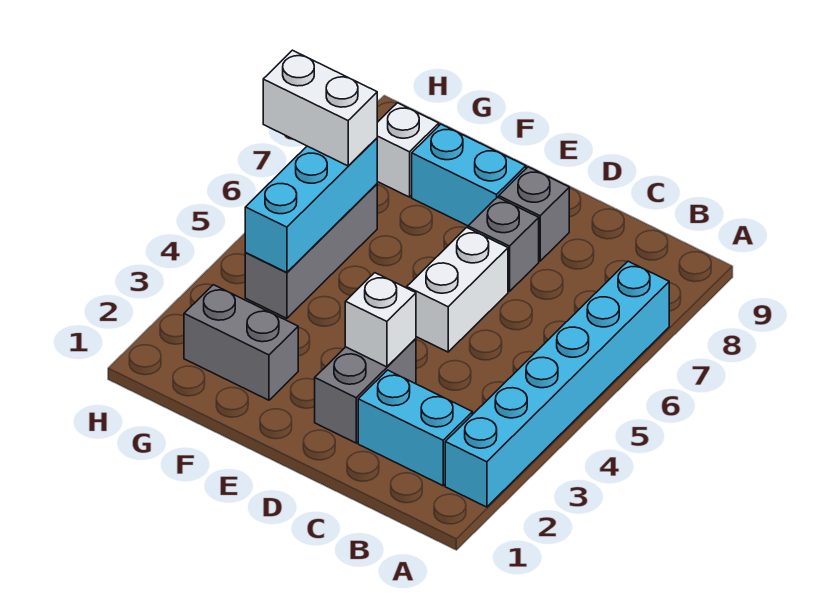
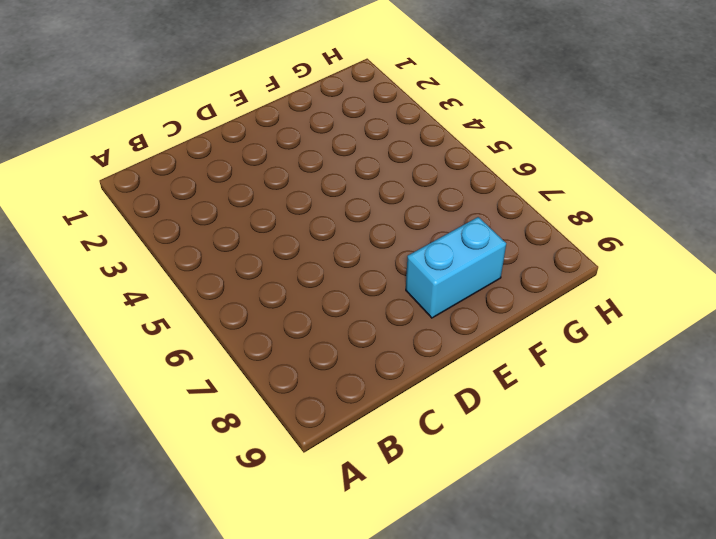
none -> cyan 1x6 brick [445,261,669,507]
none -> cyan 1x2 brick [358,370,472,486]
none -> grey 1x2 brick [315,339,416,443]

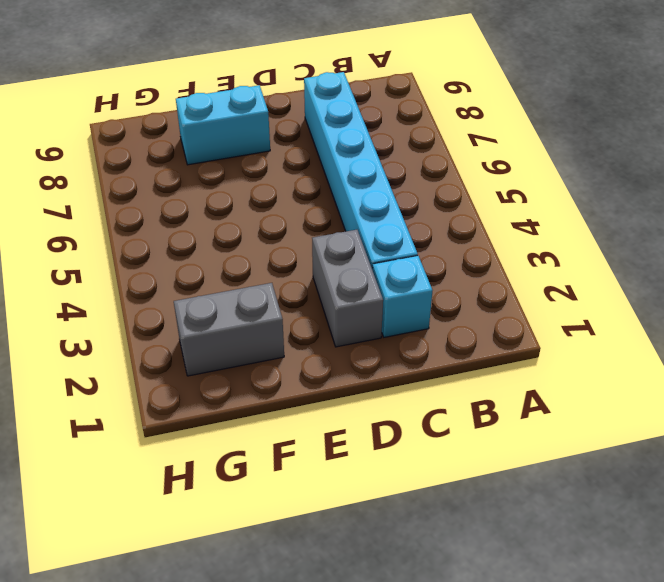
cyan 1x1 brick [372,256,432,337] -> cyan 1x2 brick [358,370,472,486]
cyan 1x6 brick [304,72,418,268] -> cyan 1x6 brick moved to [445,261,669,507]
none -> white 1x2 brick [407,228,508,352]
none -> grey 1x1 brick [468,197,539,291]
none -> grey 1x1 brick [499,167,569,261]

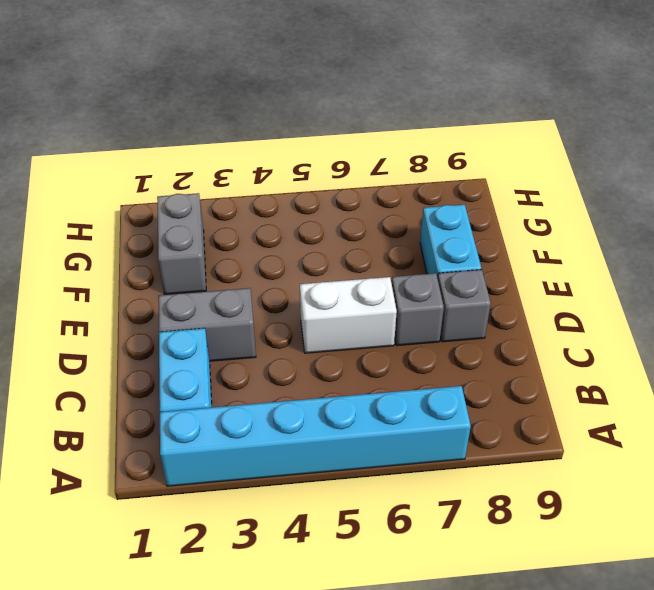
none -> grey 1x3 brick [245,184,377,318]
none -> white 1x1 brick [377,103,439,197]
none -> white 1x1 brick [345,273,416,367]

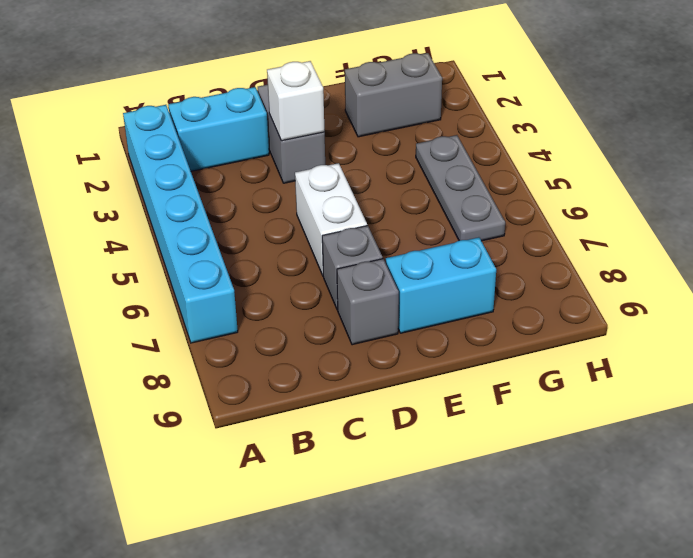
grey 1x3 plate [416,135,505,241] -> grey 1x3 brick [245,184,377,318]
none -> white 1x1 brick [377,103,439,197]
none -> cyan 1x3 brick [245,138,377,272]
none -> white 1x2 brick [263,50,377,166]

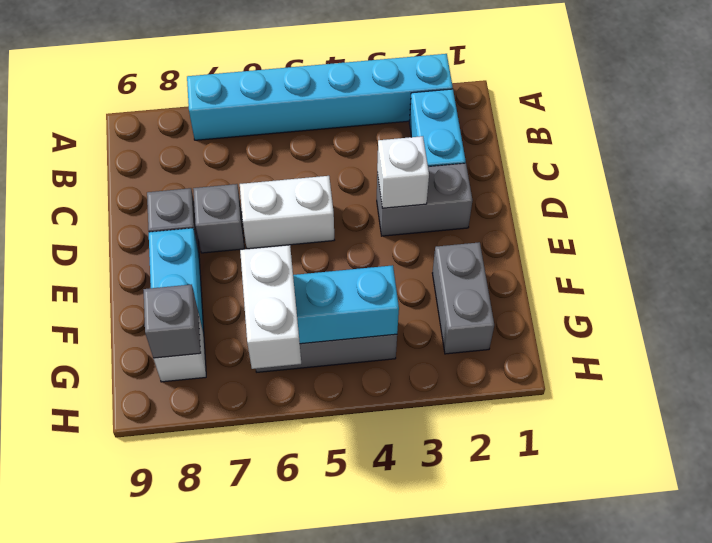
grey 1x1 brick [143,285,201,358] -> none

